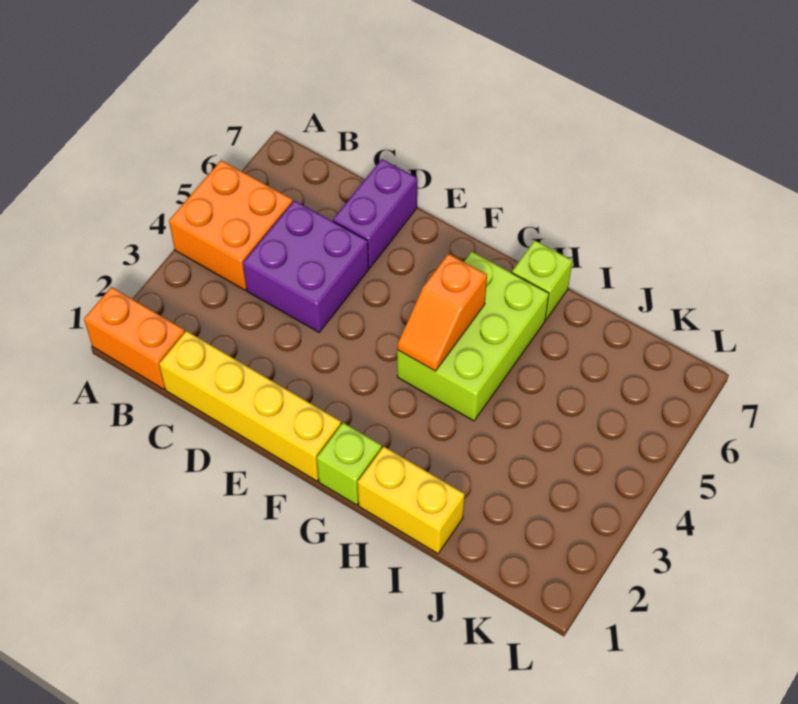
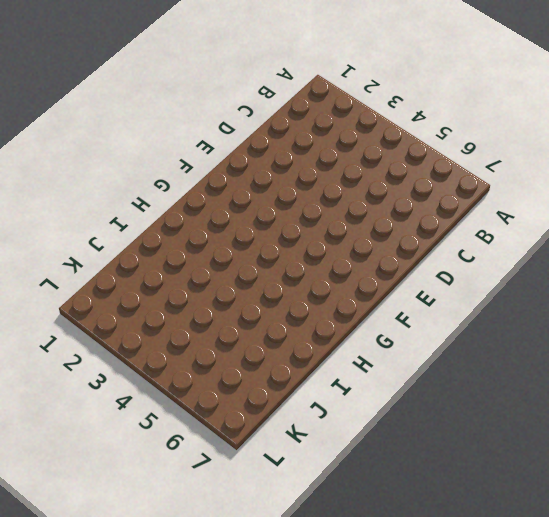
none -> orange 1x2 brick [84,287,185,389]
none -> orange 2x2 brick [169,160,293,290]

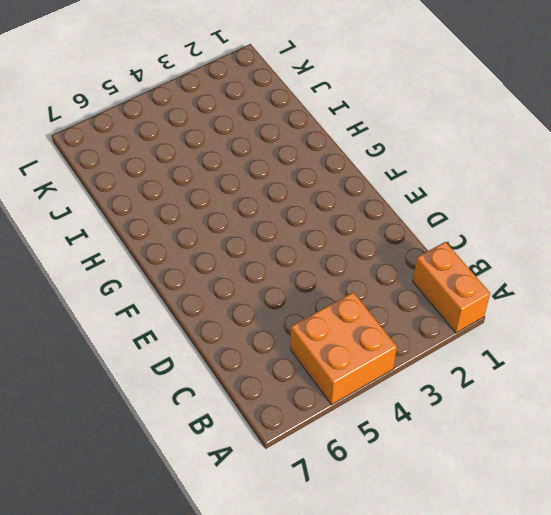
none -> yellow 1x4 brick [159,331,341,481]
none -> purple 2x2 brick [243,200,369,332]

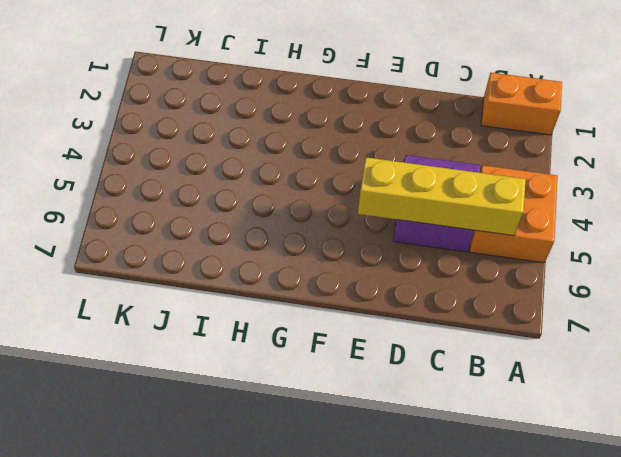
yellow 1x4 brick [358,157,526,236] -> yellow 1x4 brick moved to [159,331,341,481]
none -> purple 1x2 brick [333,159,417,268]
none -> lime 1x1 brick [317,423,382,505]

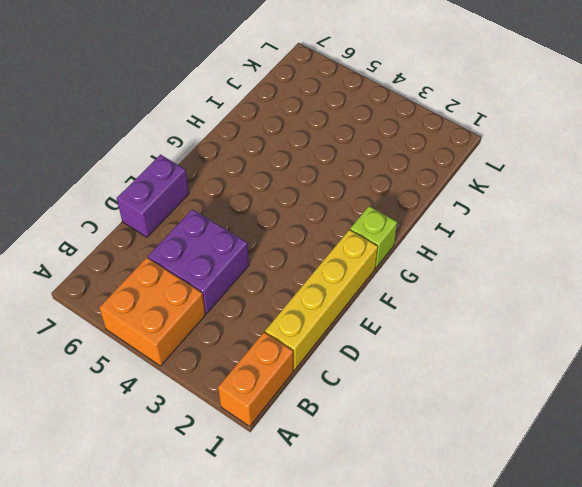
purple 1x2 brick [117,155,189,237] -> purple 1x2 brick turned to [333,159,417,268]
none -> lime 2x3 brick [397,252,549,421]
none -> yellow 1x2 brick [358,446,465,554]

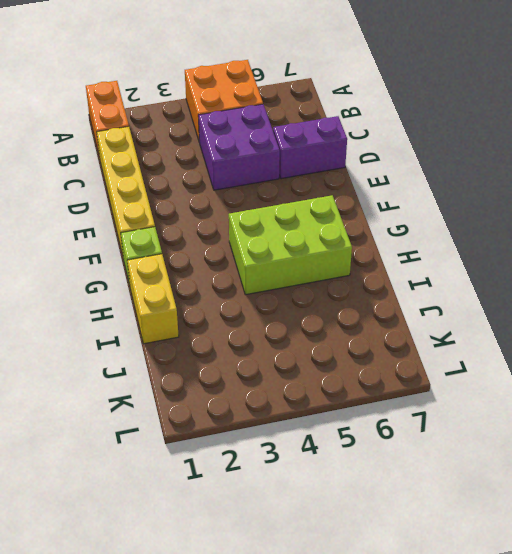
none -> lime 1x1 brick [512,241,572,320]
none -> orange 1x2 slope [397,254,487,371]

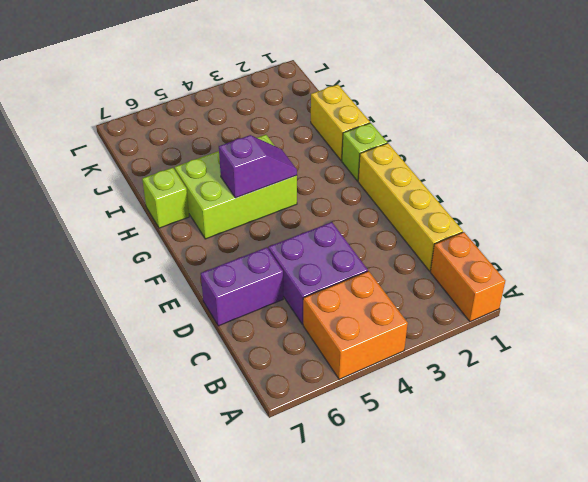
purple 1x2 slope [219,135,297,198] -> orange 1x2 slope [397,254,487,371]

